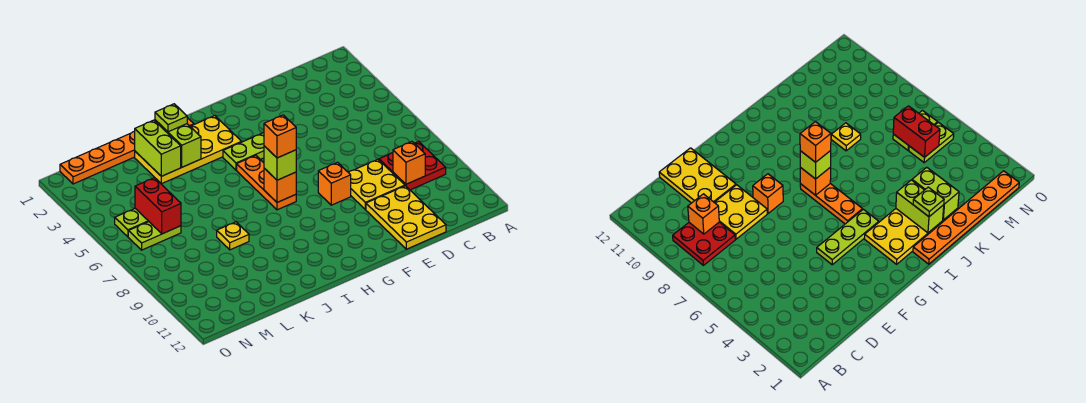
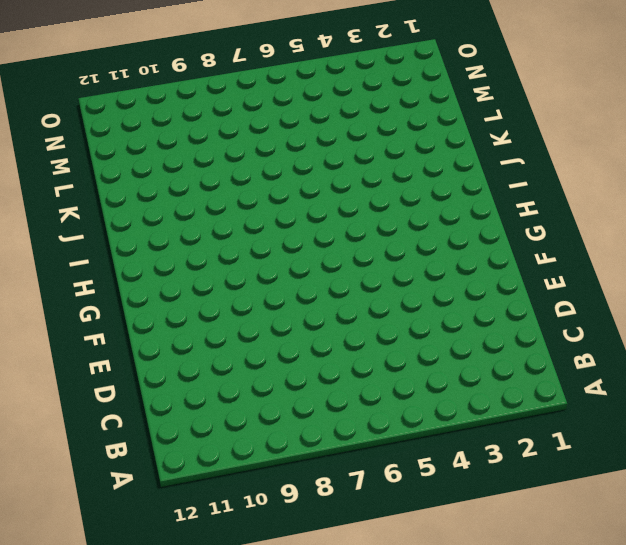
none -> red 2x2 plate [379,142,446,190]
none -> yellow 2x2 plate [348,160,405,209]
none -> yellow 2x3 plate [366,186,446,249]

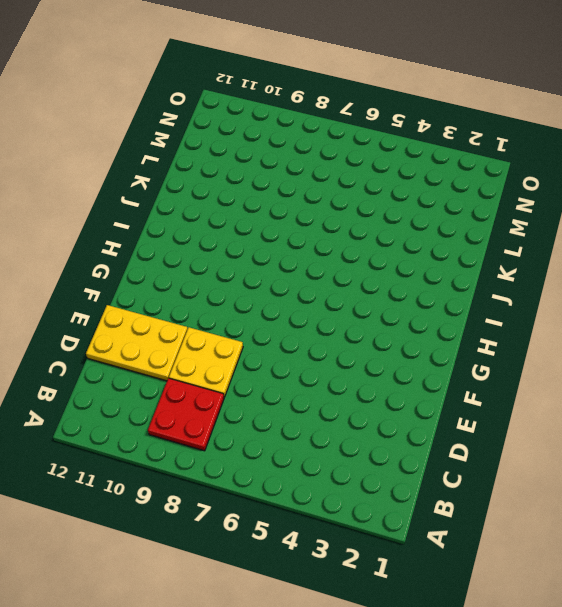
none -> lime 1x3 plate [223,133,264,170]
none -> orange 1x1 brick [318,162,351,205]
none -> yellow 2x4 plate [135,116,242,184]

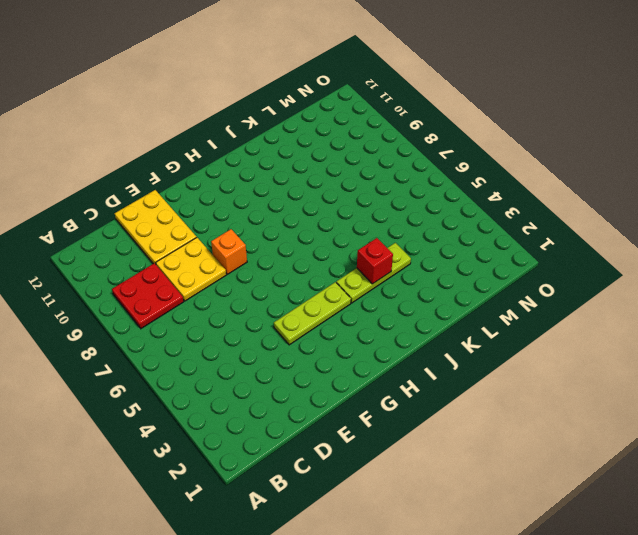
lime 1x3 plate [336,243,411,303] -> none
red 1x1 brick [357,238,393,284] -> none
none -> yellow 2x4 plate [135,116,242,184]
none -> orange 1x3 plate [237,155,296,210]
none -> orange 1x6 plate [60,118,194,184]

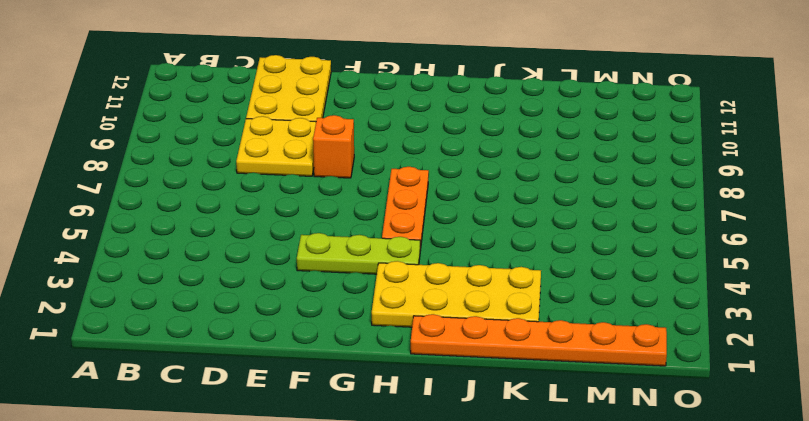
none -> red 2x2 plate [379,142,446,190]
none -> yellow 1x1 plate [217,222,249,250]
none -> lime 1x2 plate [115,209,149,237]

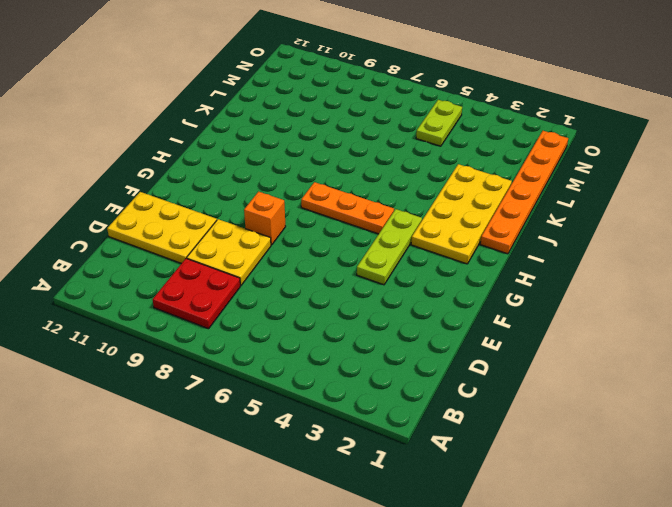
none -> yellow 1x1 plate [217,222,249,250]
none -> lime 1x2 plate [128,222,181,250]
none -> orange 1x1 brick [393,142,425,184]

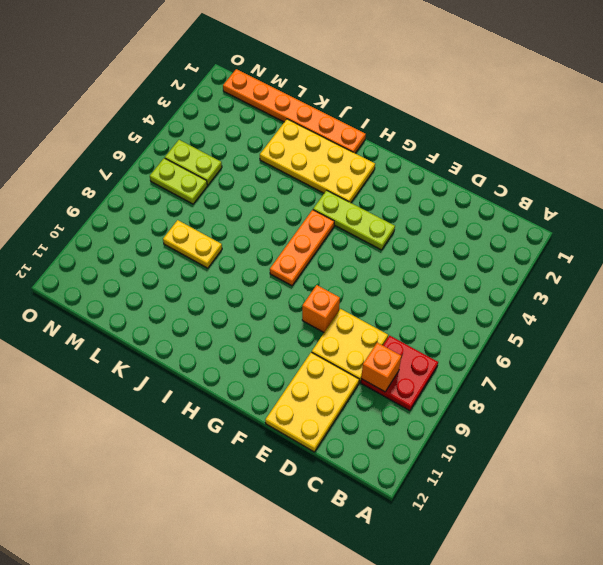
yellow 1x2 plate [163,220,222,268] -> yellow 1x1 plate [217,222,249,250]
none -> orange 1x1 brick [264,168,296,202]
none -> lime 1x2 brick [155,120,201,167]
none -> lime 1x2 brick [135,120,181,176]

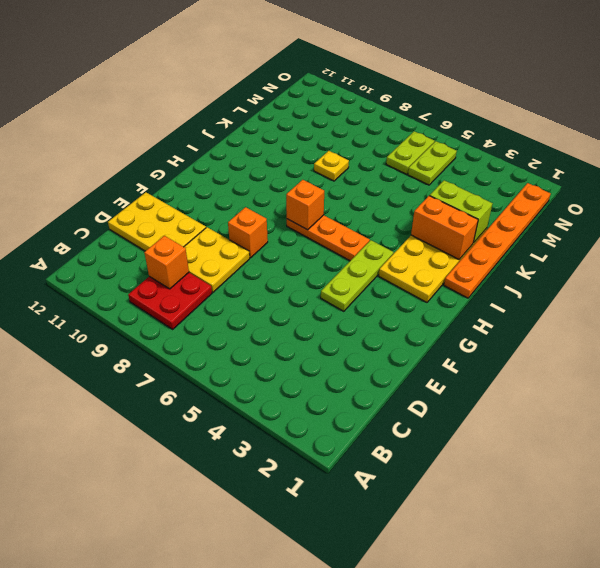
orange 1x2 brick [411,196,478,259] -> lime 1x2 brick [155,120,201,167]
none -> red 1x2 brick [135,178,181,234]
none -> lime 1x1 brick [264,146,296,180]
none -> lime 1x1 plate [155,104,187,132]

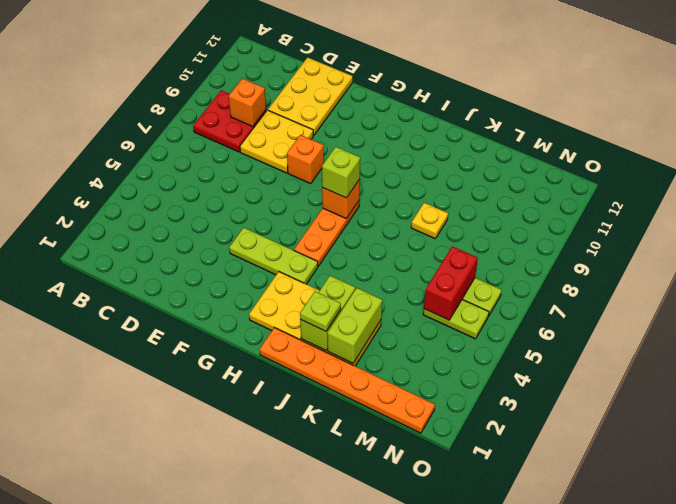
none -> orange 1x1 brick [264,115,296,158]

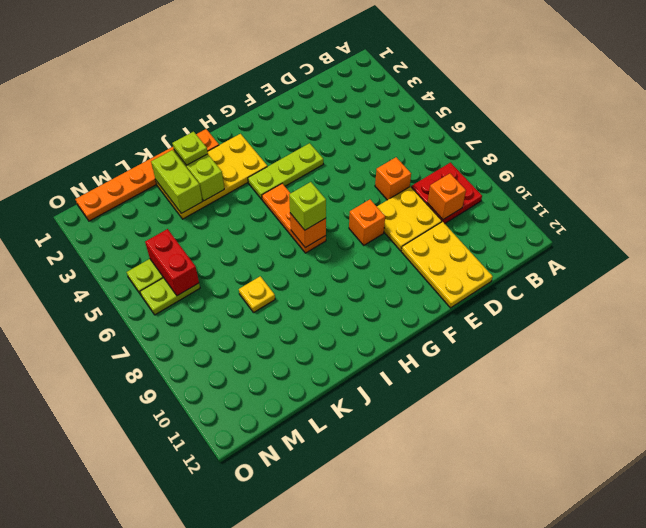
orange 1x1 brick [375,157,411,200] -> orange 1x1 brick moved to [264,115,296,158]

